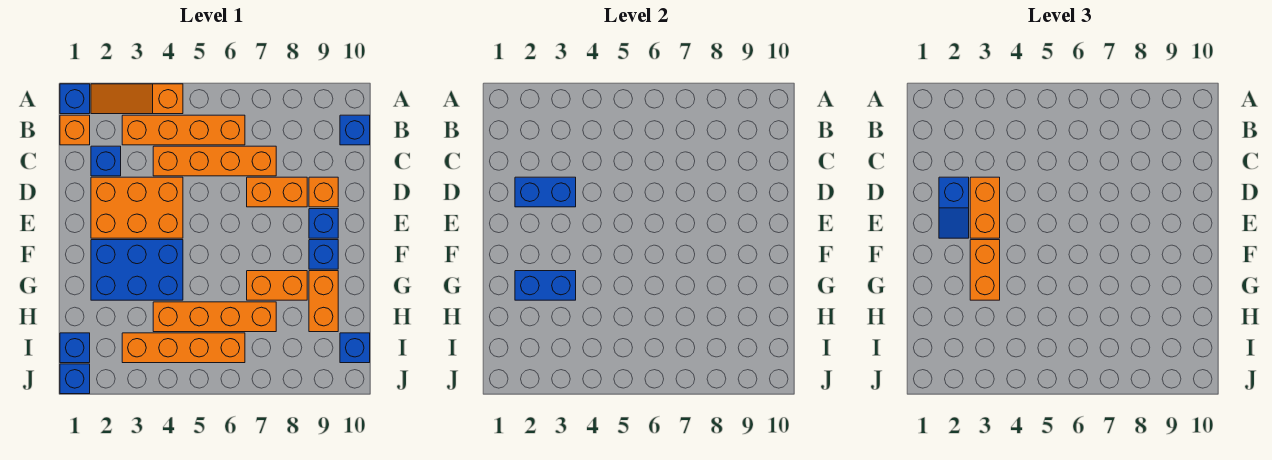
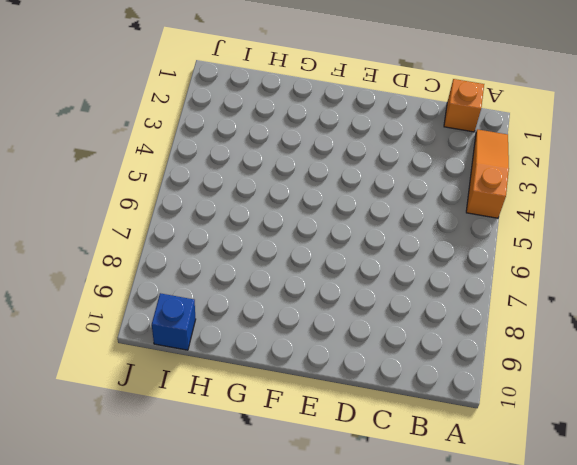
none -> blue 1x1 brick [60,84,90,114]
none -> orange 1x4 brick [122,115,245,145]
none -> blue 1x1 brick [340,115,370,145]

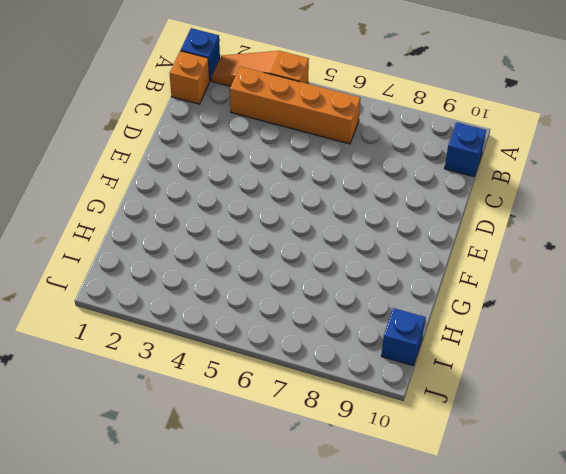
none -> blue 1x1 brick [91,146,121,176]
none -> orange 1x4 brick [153,146,276,176]
none -> orange 2x3 brick [91,177,183,238]

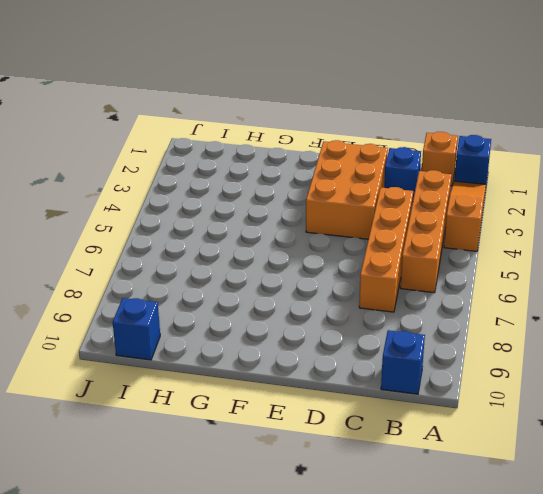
none -> orange 1x2 brick [247,177,307,207]
none -> orange 1x1 brick [309,177,338,207]
none -> blue 1x1 brick [309,209,338,238]

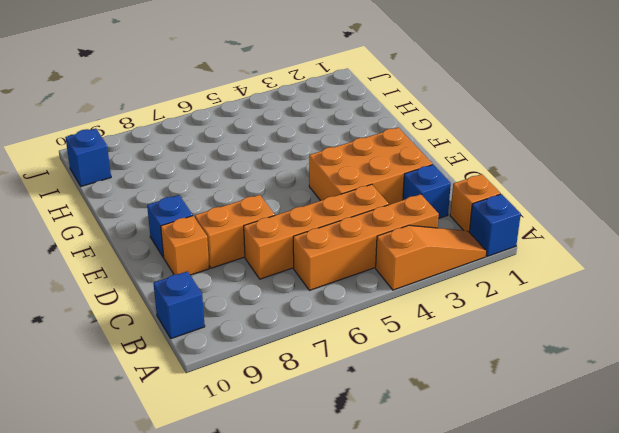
none -> blue 2x3 brick [91,240,183,300]
none -> blue 1x1 brick [309,240,338,269]
none -> orange 1x2 brick [247,271,307,300]

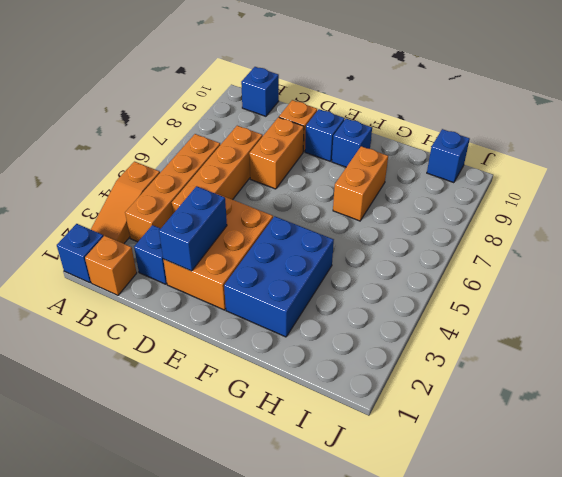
none -> orange 1x2 brick [309,271,338,332]
none -> orange 1x4 brick [153,302,276,332]
none -> blue 1x1 brick [60,333,90,363]

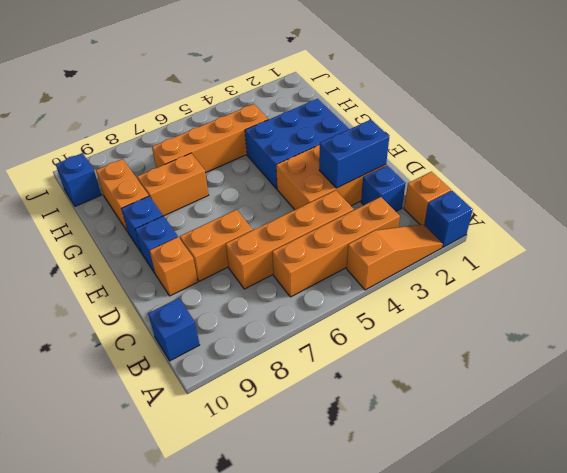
none -> blue 1x1 brick [60,333,90,363]
none -> orange 1x4 brick [122,333,245,363]
none -> blue 1x1 brick [60,364,90,394]

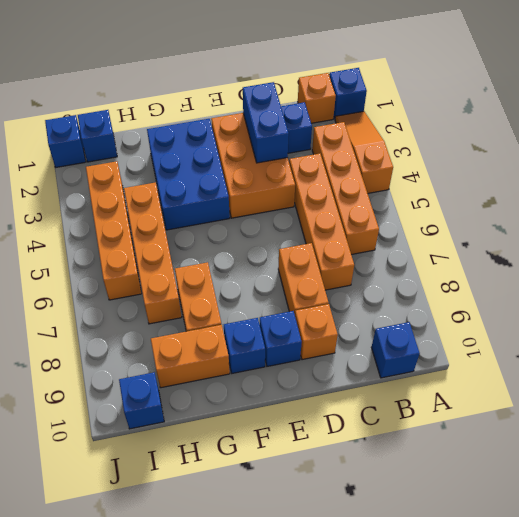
none -> blue 1x2 brick [515,271,576,300]
none -> blue 1x2 slope [939,177,969,238]
none -> orange 1x2 brick [970,177,1000,238]

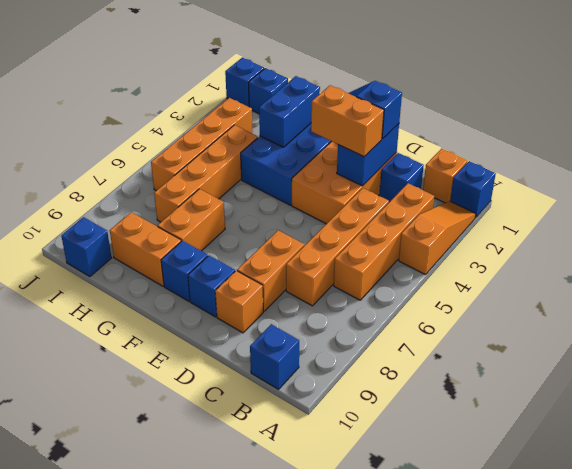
none -> orange 1x2 brick [970,240,1000,300]

